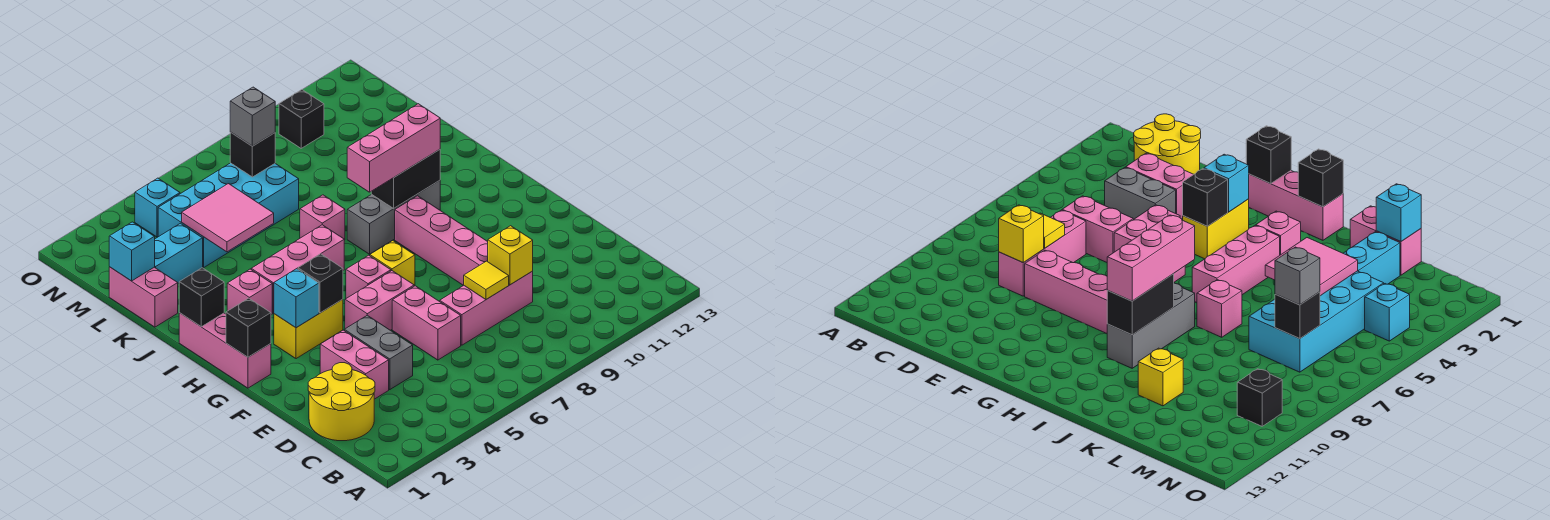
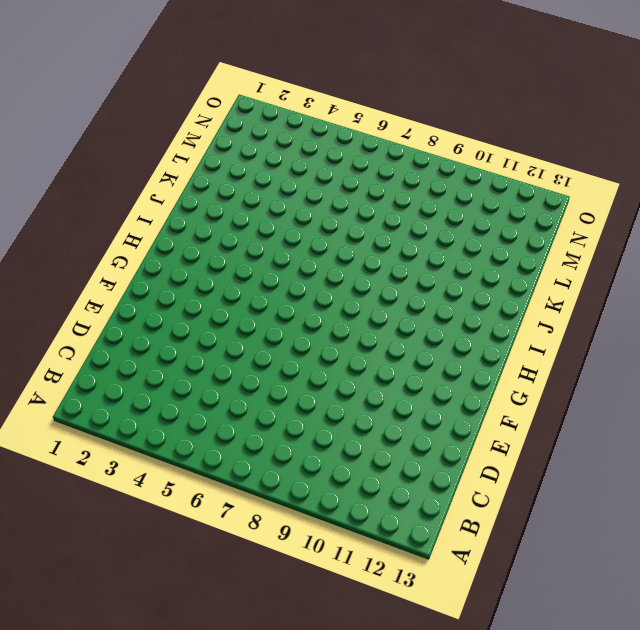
none -> yellow 2x2 round brick [308,363,375,441]
none -> pink 1x2 brick [320,330,389,399]
none -> grey 1x2 brick [344,315,413,390]
none -> pink 1x2 brick [392,286,461,360]

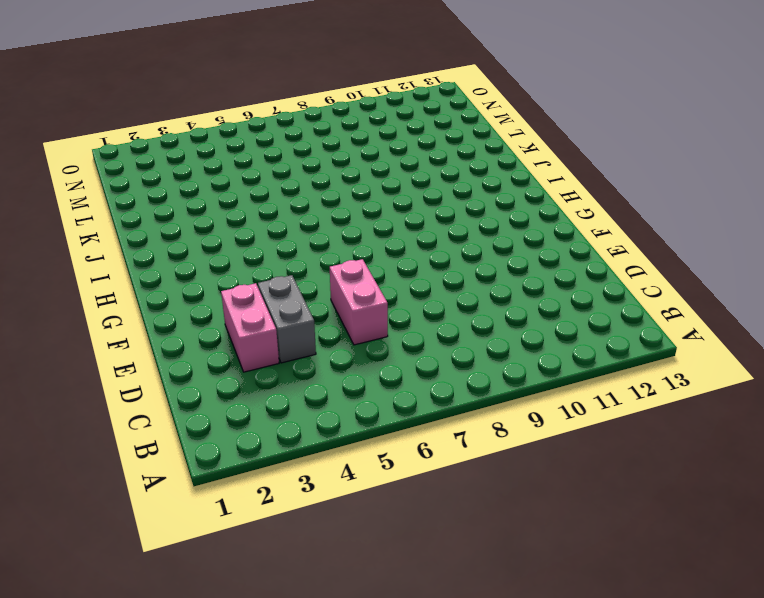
none -> yellow 2x2 round brick [308,363,375,441]
none -> pink 1x3 brick [440,271,533,345]
none -> pink 1x4 brick [395,196,488,286]
none -> pink 1x2 brick [345,271,414,330]

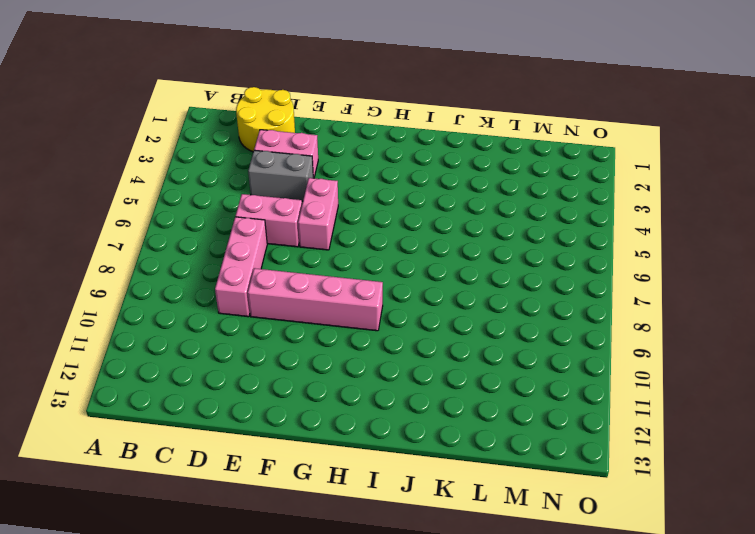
none -> pink 1x3 brick [179,313,271,388]
none -> yellow 1x2 brick [274,299,343,359]
none -> pink 1x1 brick [346,255,391,298]
none -> yellow 1x1 brick [370,241,415,286]

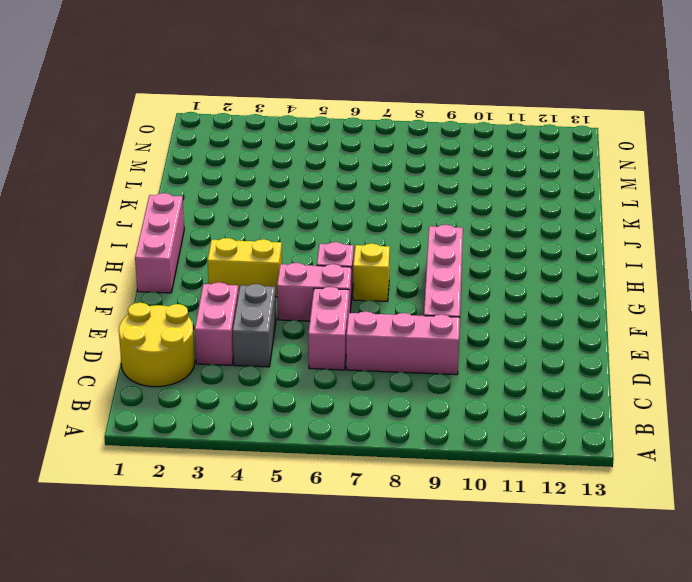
none -> pink 1x1 brick [227,269,272,315]
none -> pink 1x3 brick [251,225,344,313]
none -> grey 1x3 brick [347,181,440,254]
none -> pink 1x1 brick [300,195,345,240]

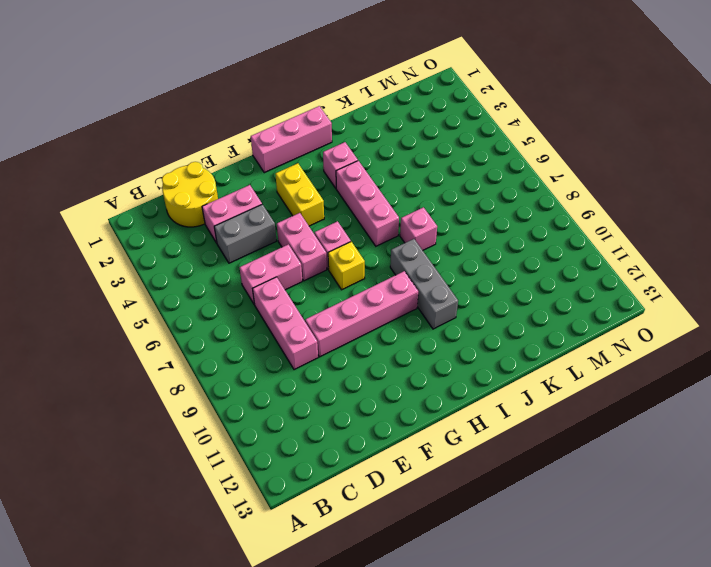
none -> pink 1x2 brick [109,267,178,327]
none -> yellow 1x1 brick [1138,348,1183,406]
none -> cyan 1x2 brick [155,223,203,283]
none -> cyan 2x4 brick [158,163,299,267]

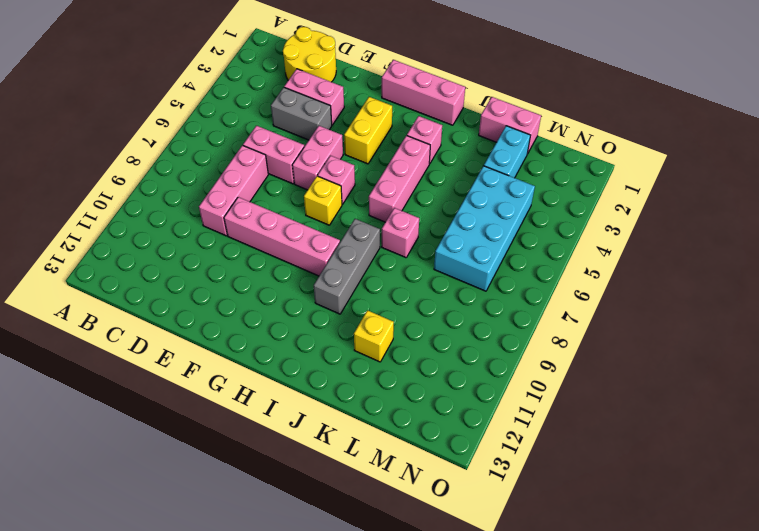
none -> cyan 1x1 brick [135,178,180,237]
none -> black 1x1 brick [279,90,324,148]
none -> yellow 1x1 tile [464,261,509,299]
none -> yellow 1x1 brick [488,226,533,285]

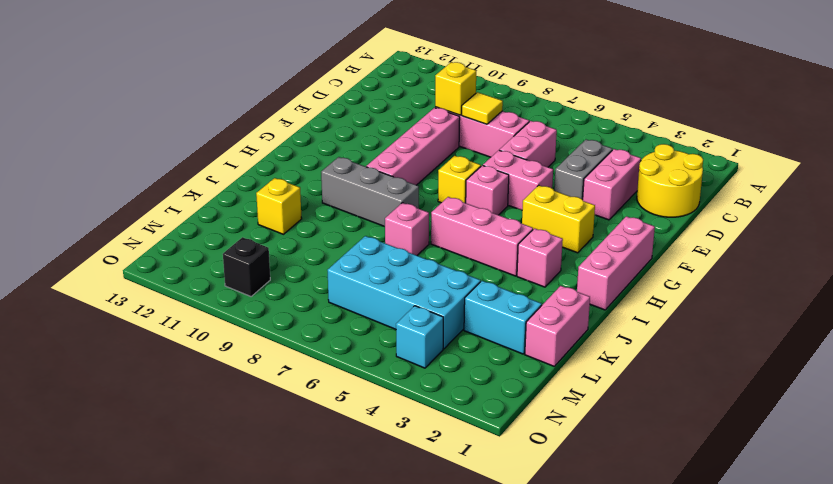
none -> black 1x1 brick [226,298,271,357]
none -> cyan 1x1 brick [274,269,319,328]
none -> black 1x1 brick [298,254,343,313]
none -> black 1x1 brick [179,268,224,327]

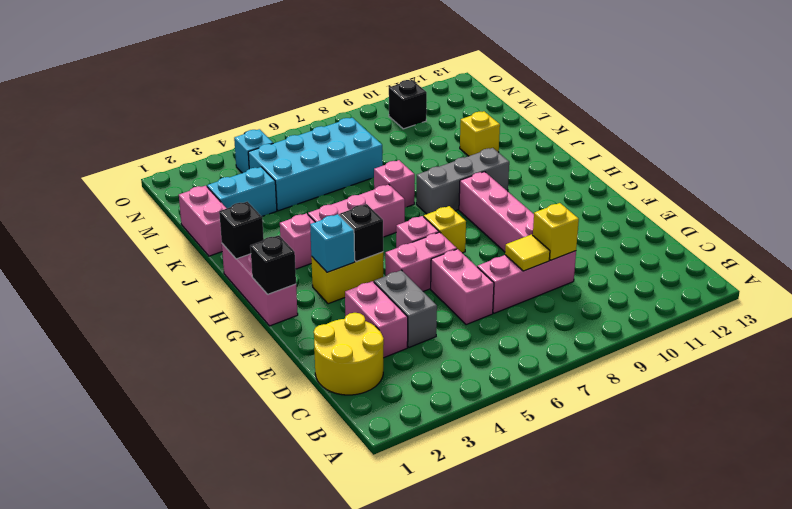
none -> black 1x2 brick [371,150,440,209]
none -> pink 2x2 tile [182,184,274,252]
none -> cyan 1x1 brick [109,222,155,281]
none -> black 1x1 brick [230,132,275,177]

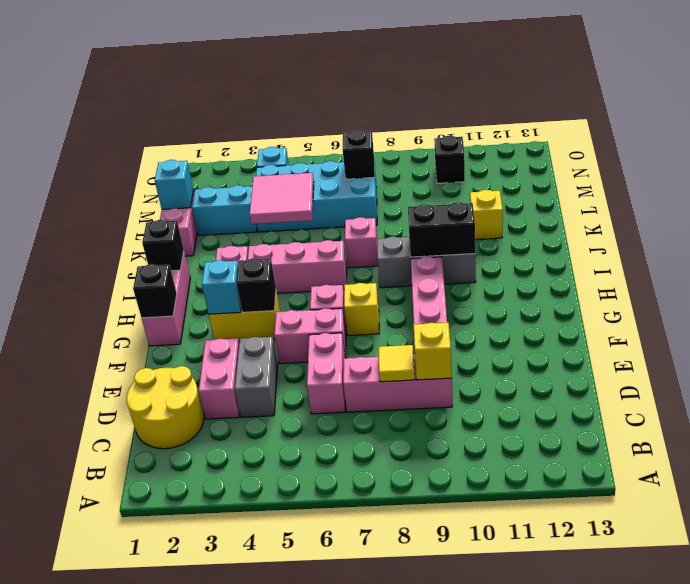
none -> pink 1x3 brick [347,104,440,192]
none -> grey 1x1 brick [230,87,275,146]

